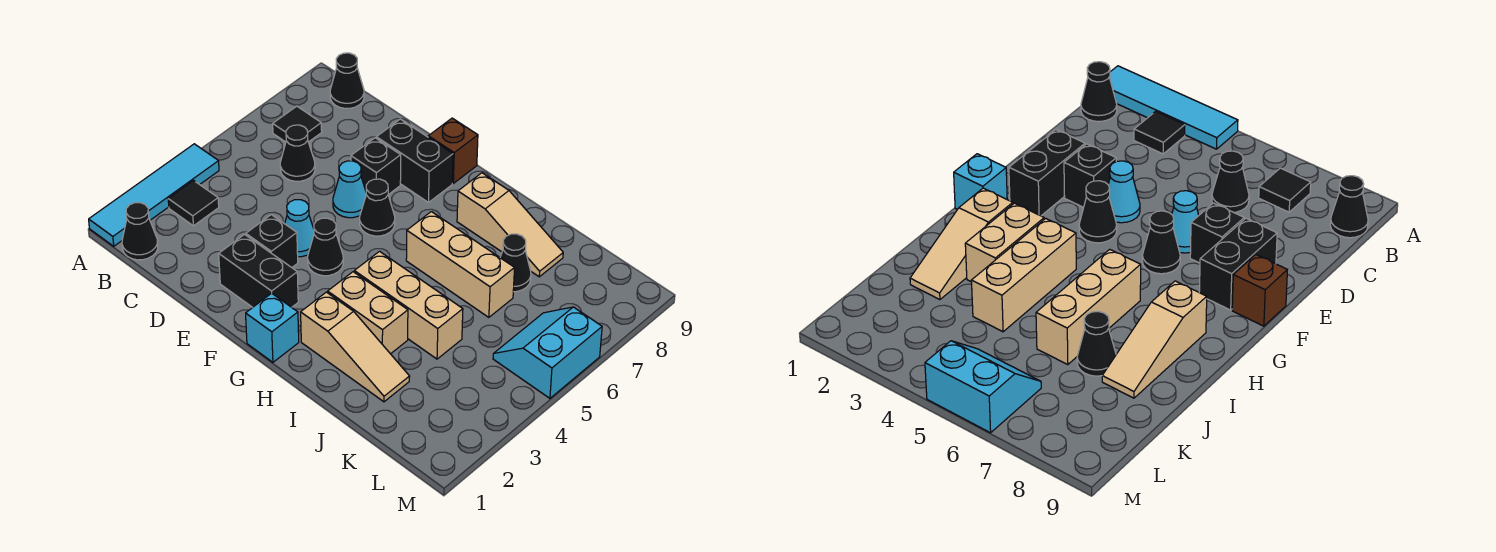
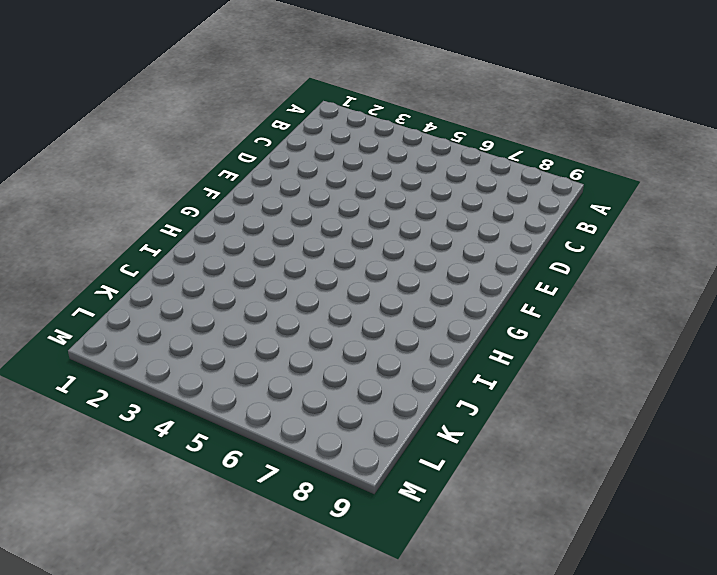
none -> cyan 1x4 tile [89,144,219,246]
none -> black 1x1 cone [122,203,158,260]
none -> black 1x1 tile [168,181,219,226]

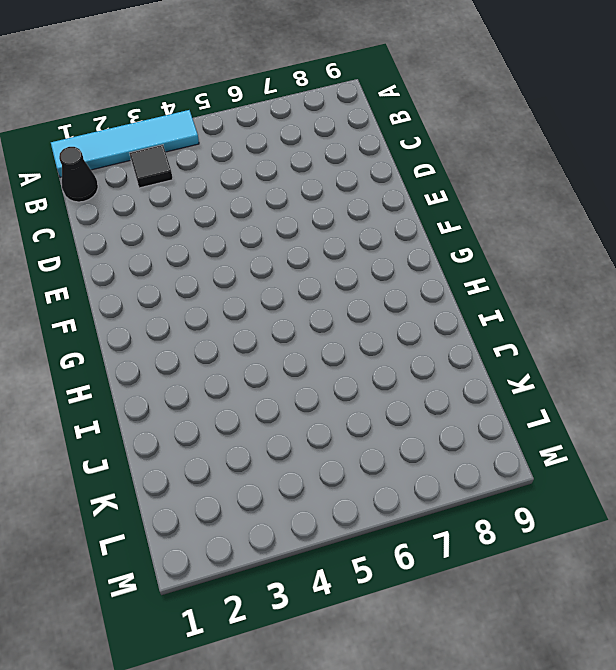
none -> black 1x1 tile [273,106,322,142]
none -> black 1x1 cone [330,53,364,109]
none -> black 1x1 cone [280,125,315,181]

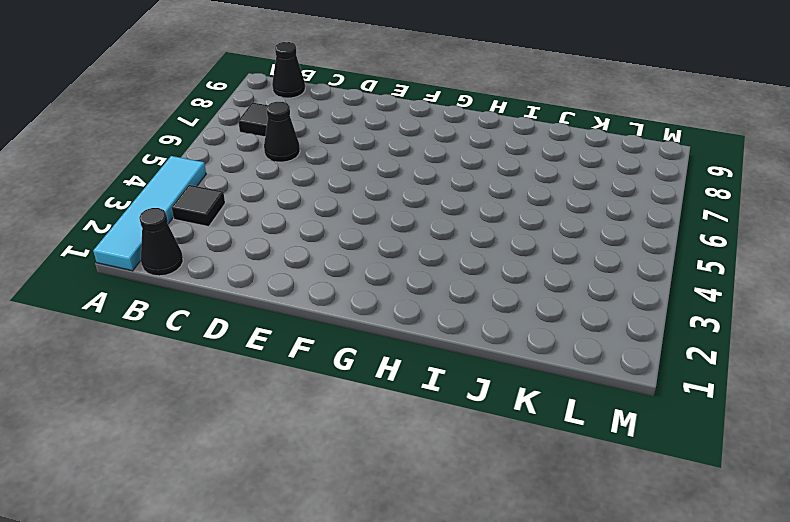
none -> black 1x2 brick [219,235,298,307]
none -> black 1x1 brick [246,215,298,267]
none -> cyan 1x1 cone [285,200,314,257]

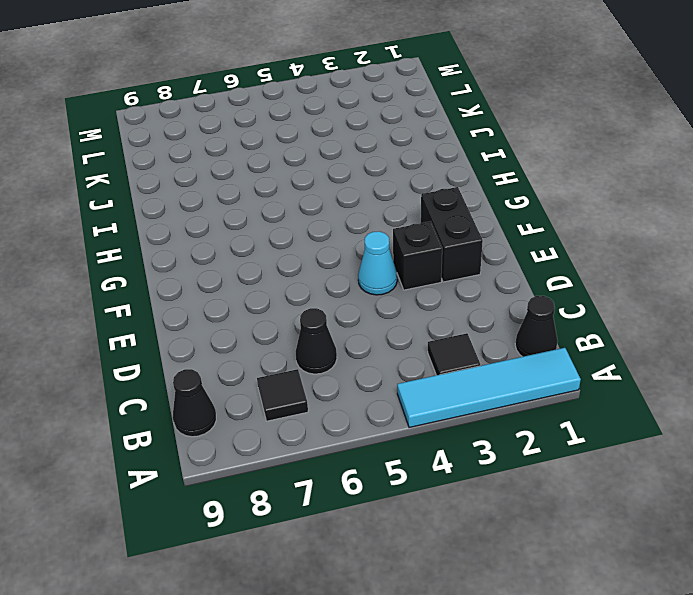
none -> cyan 1x1 cone [333,161,366,218]
none -> black 1x1 brick [351,138,401,195]
none -> black 1x2 brick [376,119,453,202]

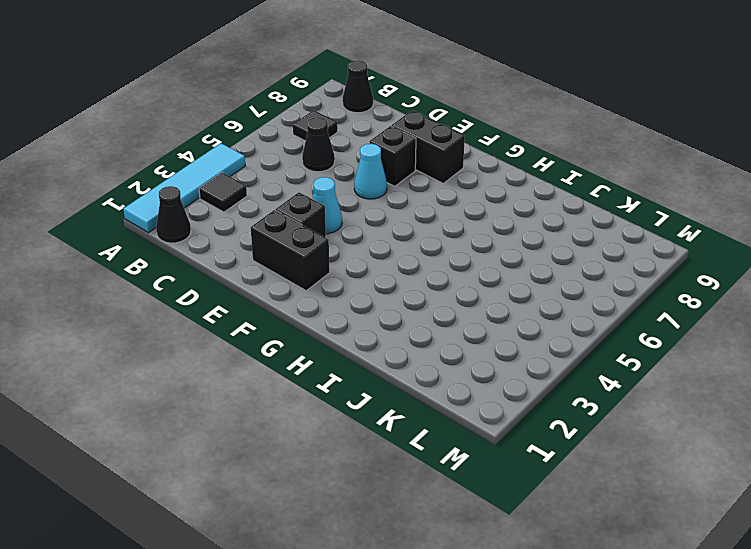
none -> black 1x1 cone [308,218,343,276]
none -> black 1x1 cone [360,179,395,236]
none -> brown 1x1 brick [428,118,478,183]

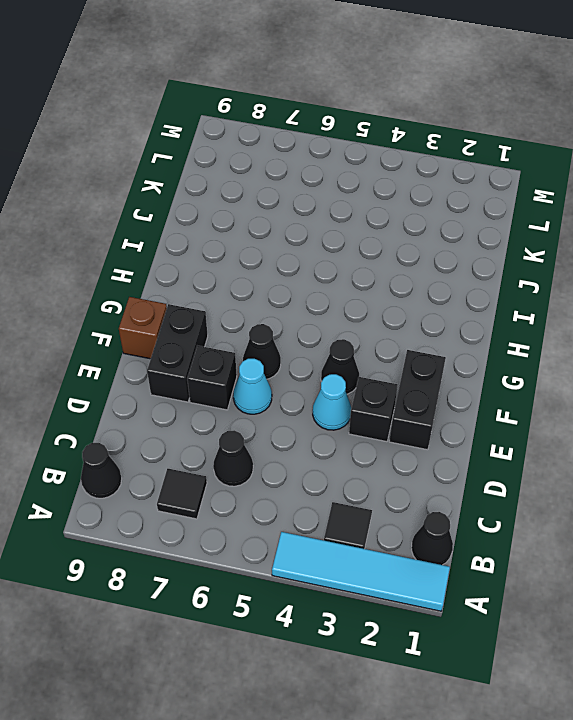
none -> cyan 1x1 brick [246,293,299,362]
none -> tan 1x3 slope [301,292,410,402]
none -> tan 1x2 brick [328,272,408,354]

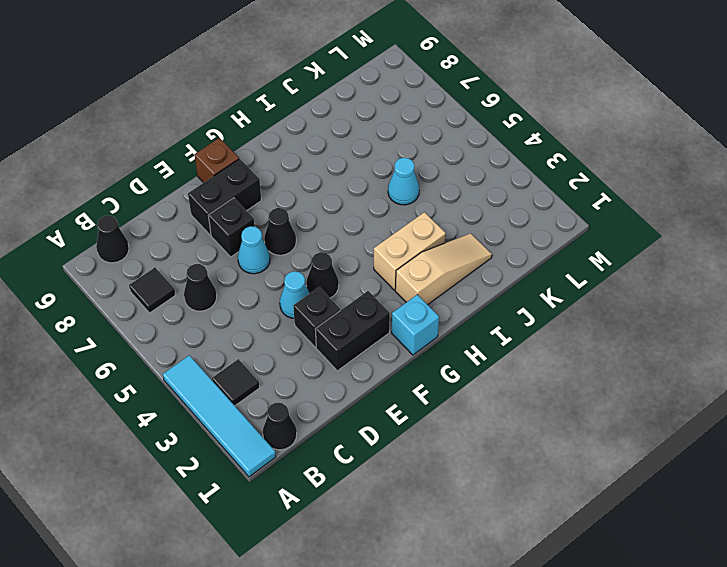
cyan 1x1 cone [388,158,419,205] -> none
none -> tan 1x3 brick [354,251,463,359]
none -> tan 1x3 brick [406,212,515,317]
none -> tan 1x3 slope [457,173,563,277]

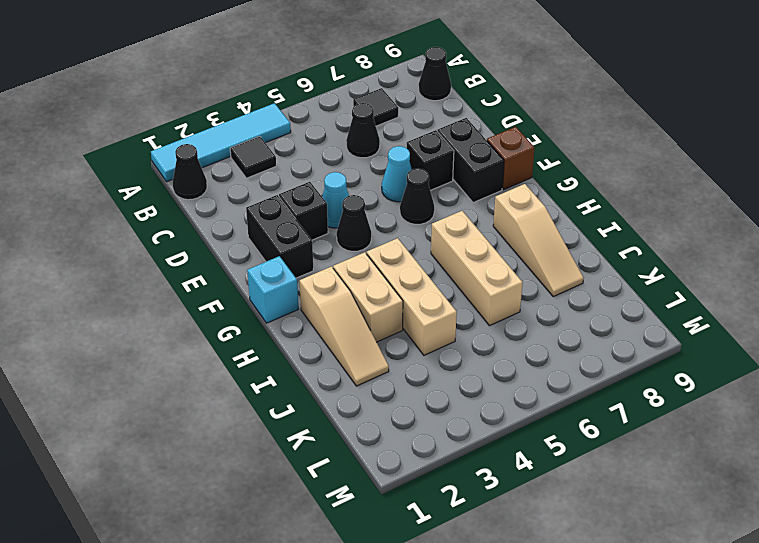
none -> black 1x1 cone [500,234,531,292]
none -> cyan 2x2 slope [493,307,602,398]

